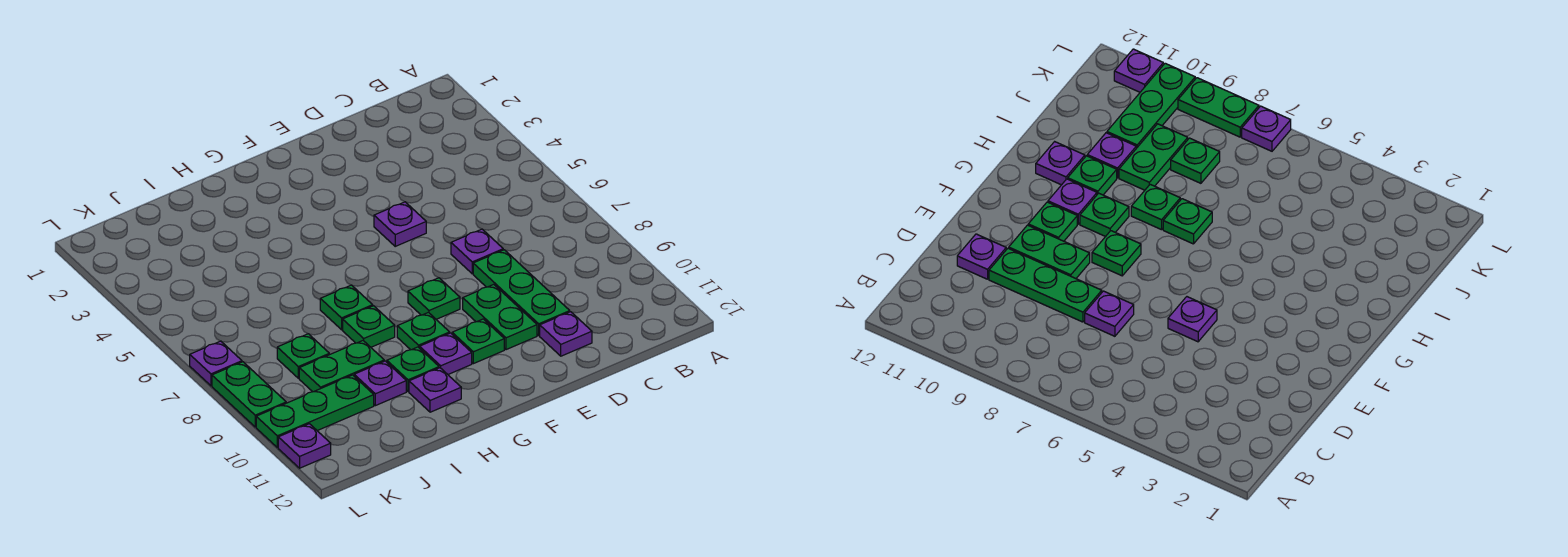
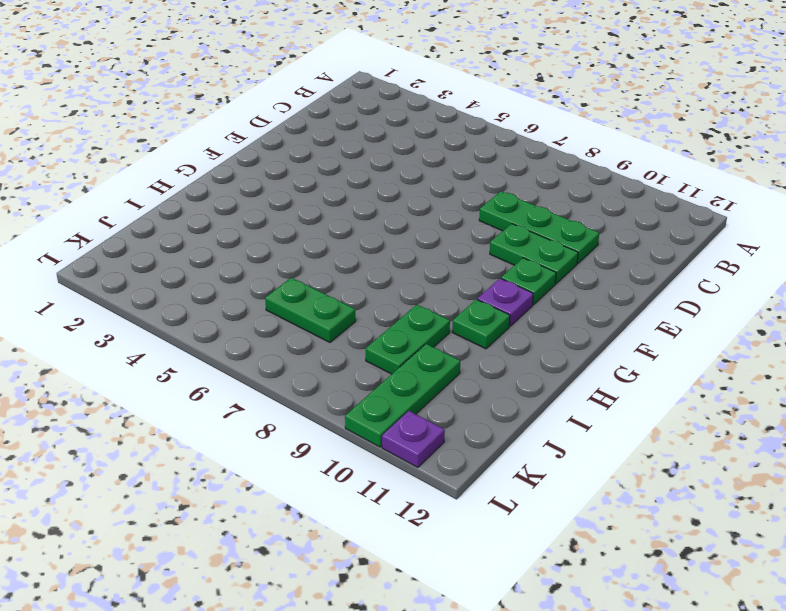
green 1x2 plate [265,278,356,342] -> green 1x2 plate moved to [212,362,286,427]
none -> purple 1x1 plate [451,229,503,274]
none -> purple 1x1 plate [540,312,592,356]
none -> purple 1x1 plate [374,202,426,246]

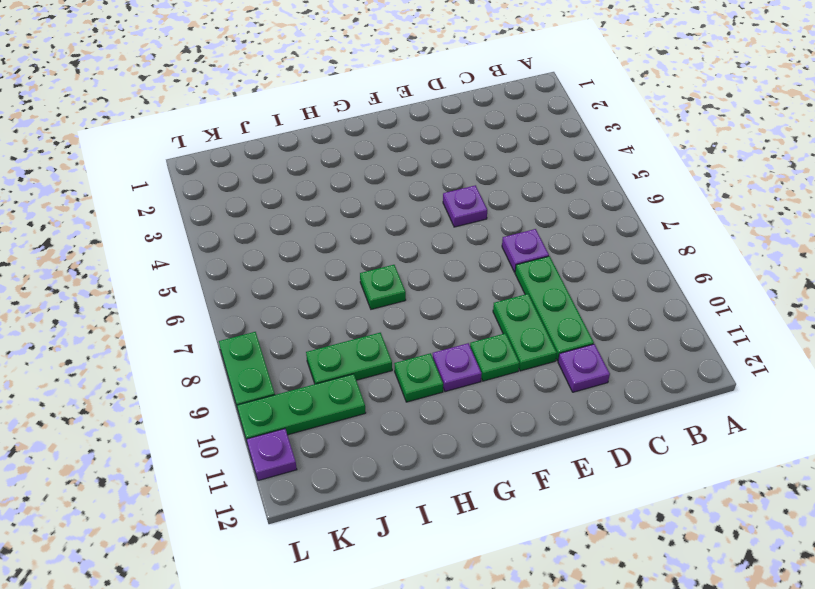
none -> green 1x1 plate [408,278,460,319]
none -> green 1x1 plate [397,312,450,350]
none -> green 1x1 plate [343,306,395,347]

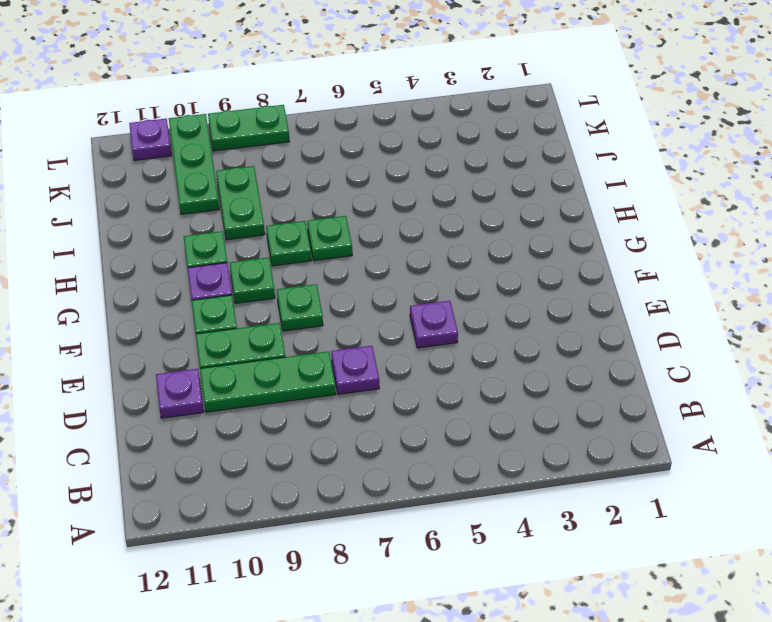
none -> purple 1x1 plate [409,368,461,412]
none -> purple 1x1 plate [354,361,406,406]
none -> green 1x1 plate [277,334,329,378]

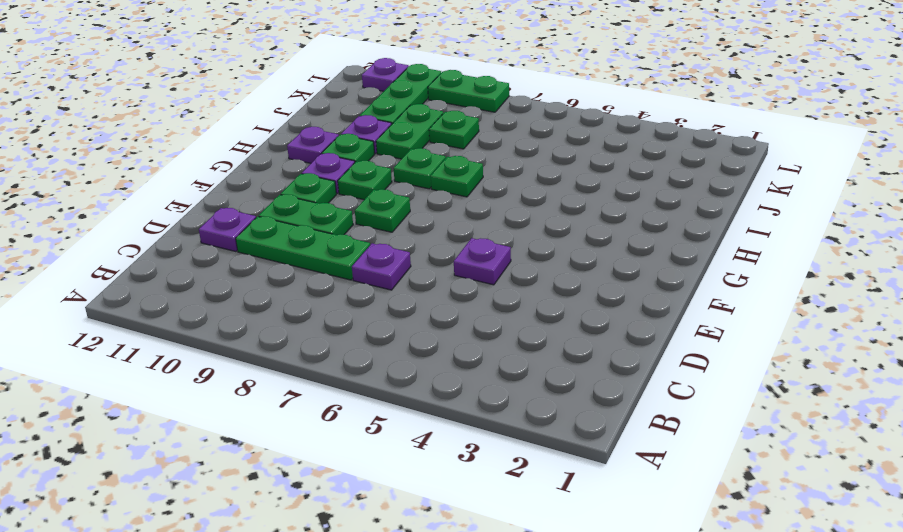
none -> purple 1x1 plate [190,341,242,386]

